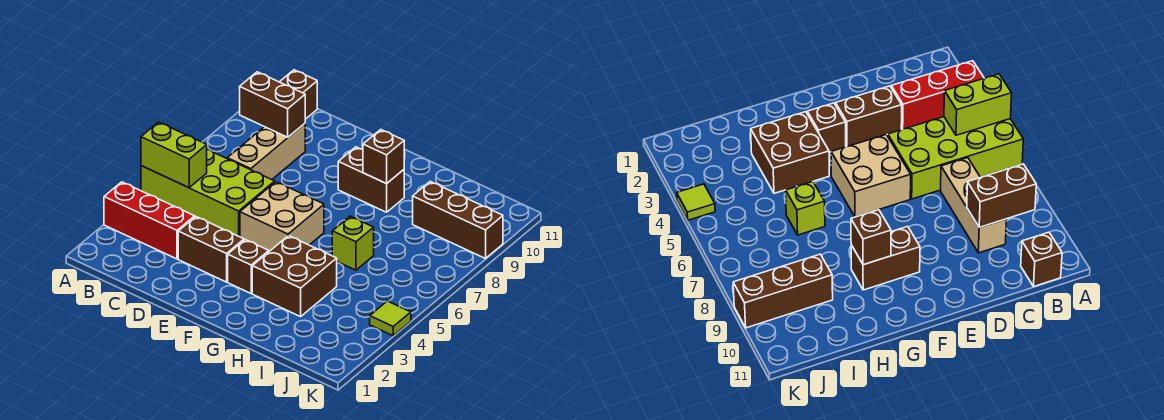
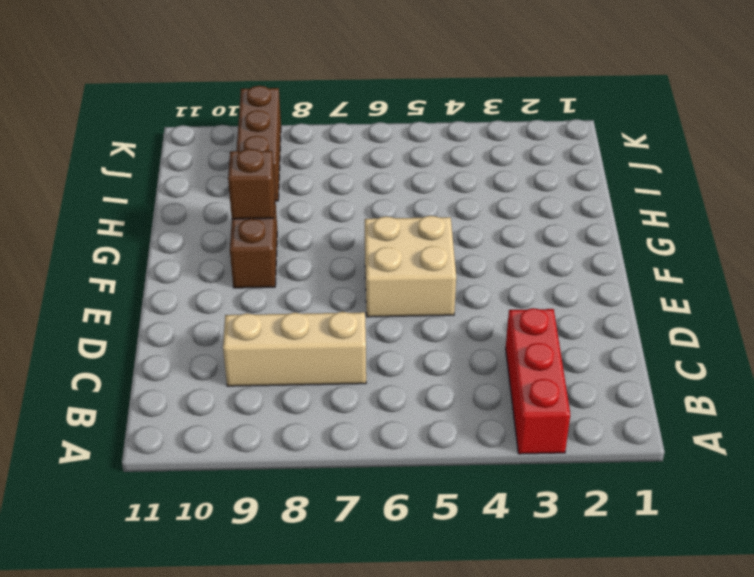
none -> lime 2x4 brick [141,149,275,237]
none -> brown 1x1 brick [280,70,317,119]
none -> brown 1x2 brick [178,217,244,282]

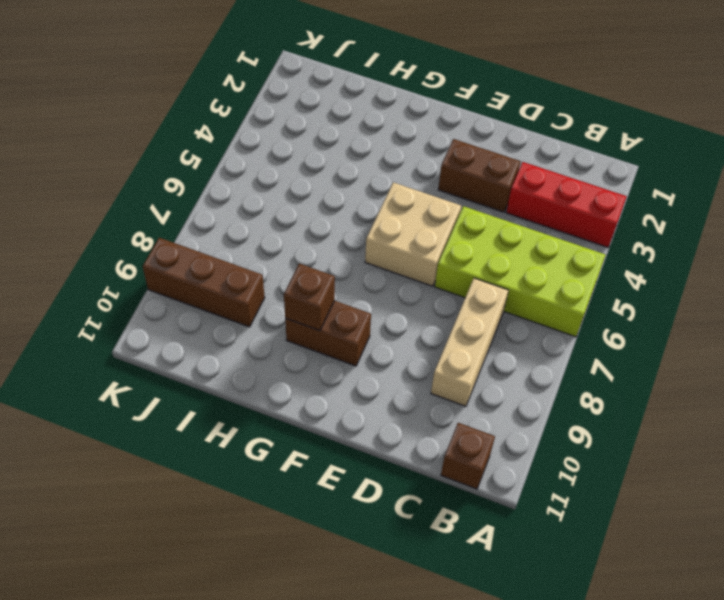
none -> brown 1x1 brick [228,240,269,293]
none -> brown 2x2 brick [252,236,337,317]
none -> lime 1x1 brick [332,216,374,270]

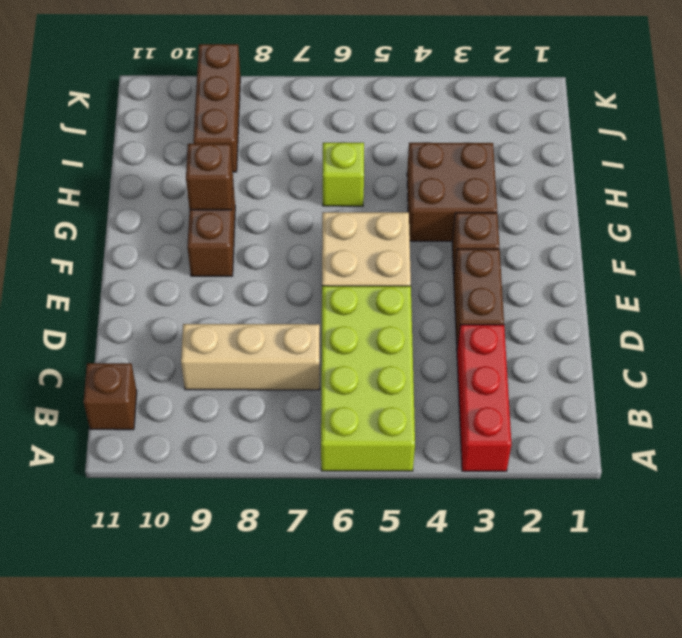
none -> lime 1x1 tile [370,301,411,336]
none -> lime 1x2 brick [141,122,207,188]
none -> brown 1x2 brick [240,72,305,137]

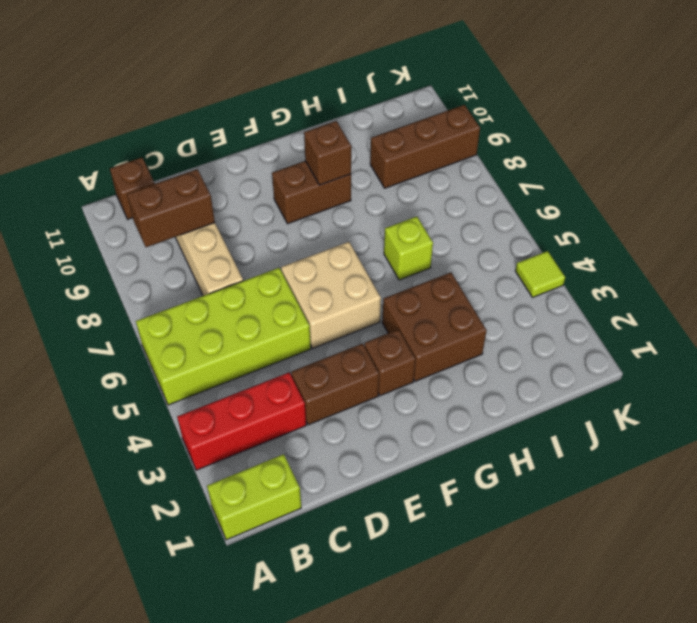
lime 1x2 brick [207,454,301,540] -> lime 1x2 brick moved to [141,122,207,188]

